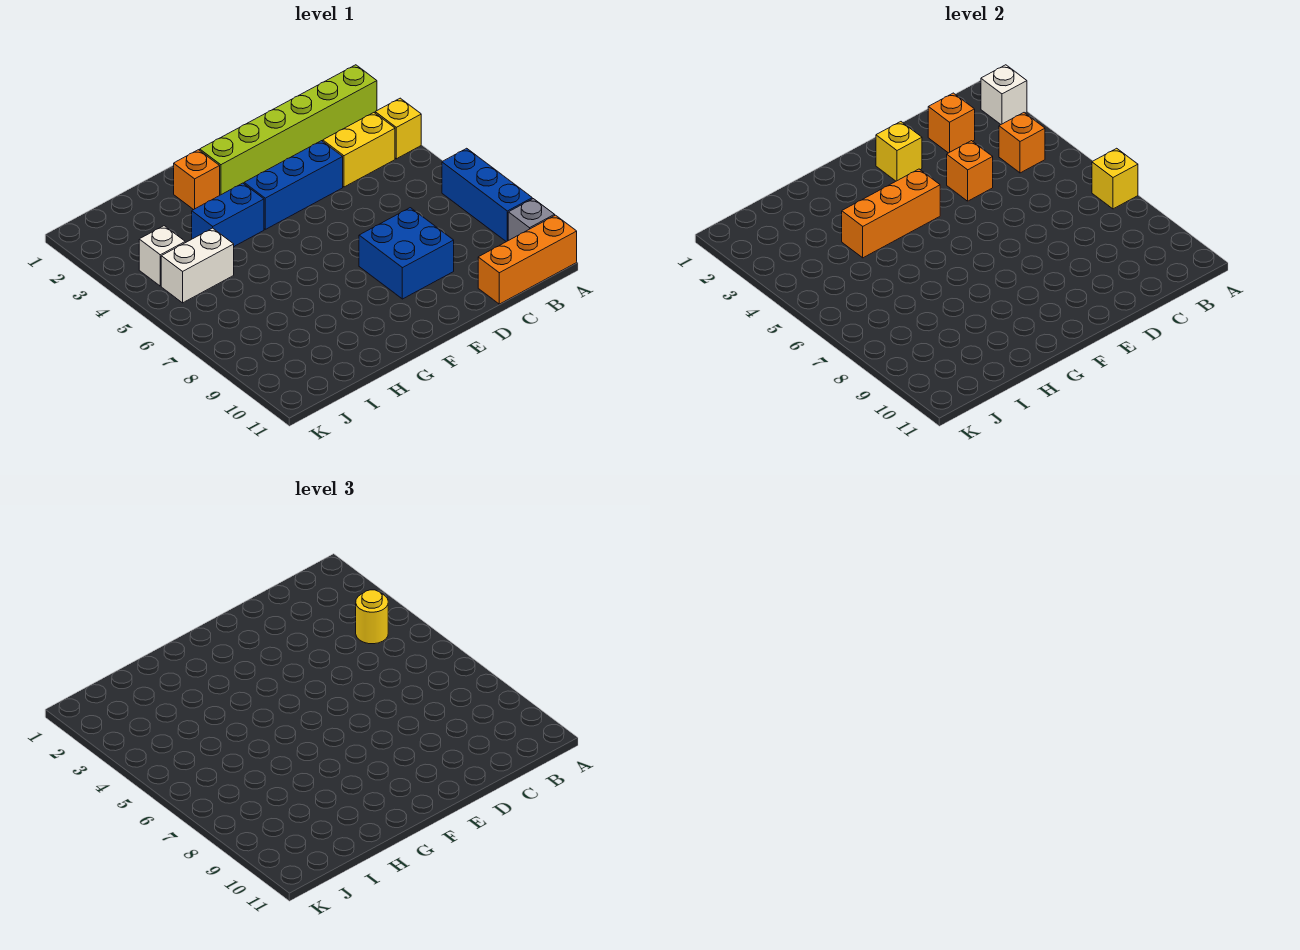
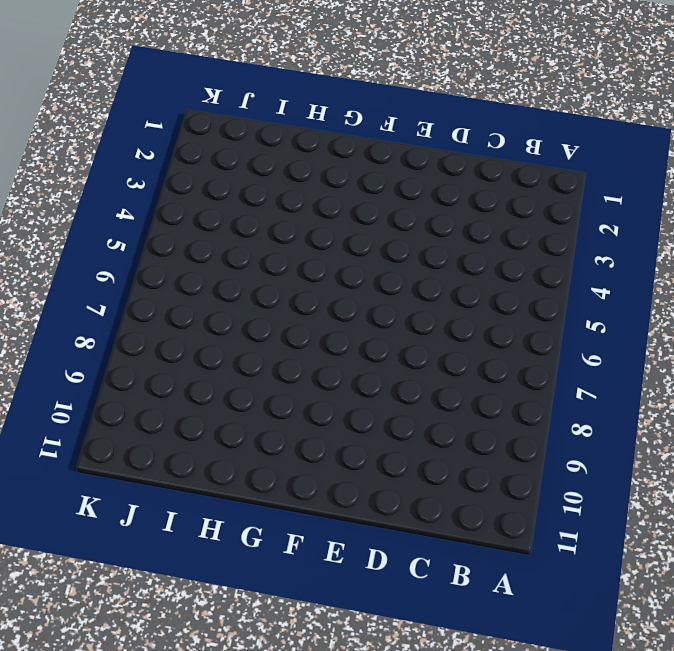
none -> lime 1x6 brick [200,65,377,195]
none -> yellow 1x1 brick [375,98,421,159]
none -> blue 1x3 brick [442,148,532,242]

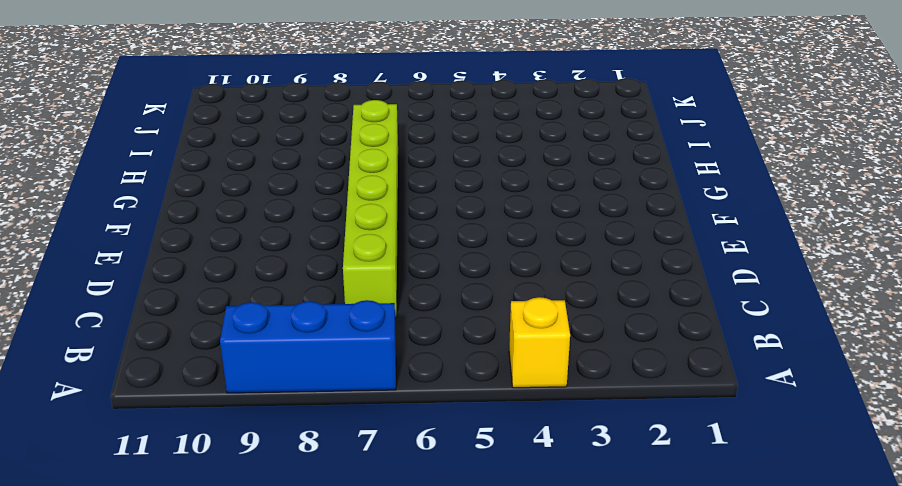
lime 1x6 brick [343,100,398,318] -> lime 1x6 brick moved to [200,65,377,195]
none -> grey 1x1 brick [508,199,555,240]
none -> orange 1x3 brick [478,215,577,304]
none -> yellow 1x2 brick [323,113,395,187]

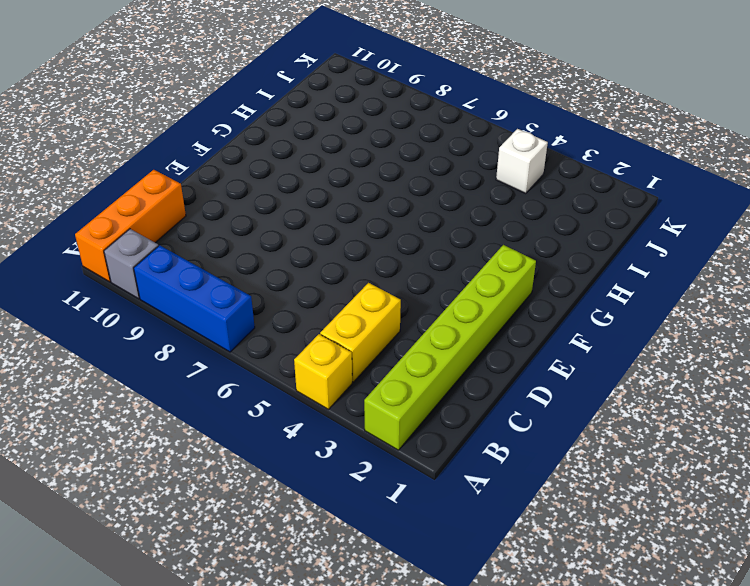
none -> blue 1x3 brick [244,141,343,229]
none -> blue 2x2 brick [359,208,454,299]
none -> orange 1x1 brick [174,150,220,210]

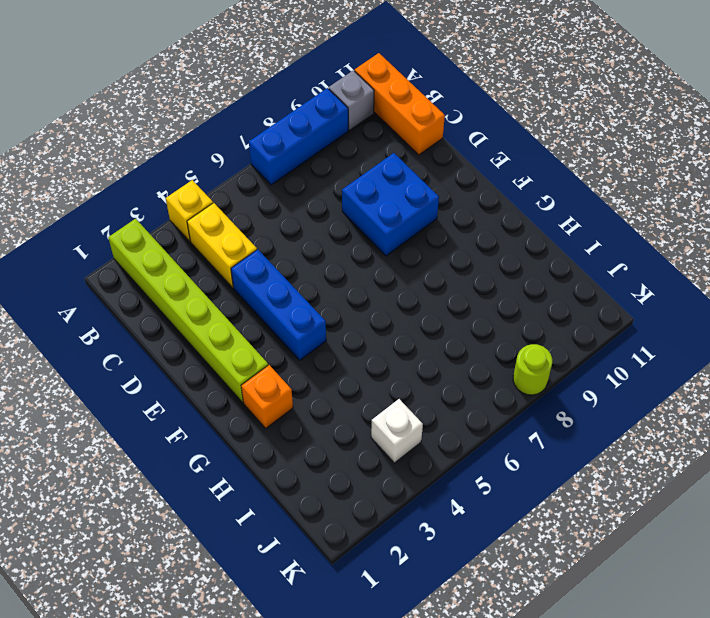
lime 1x1 round brick [513,344,552,395] -> none
none -> blue 1x2 brick [192,183,264,246]
none -> white 1x2 brick [161,228,234,303]
none -> white 1x1 brick [981,65,1027,124]

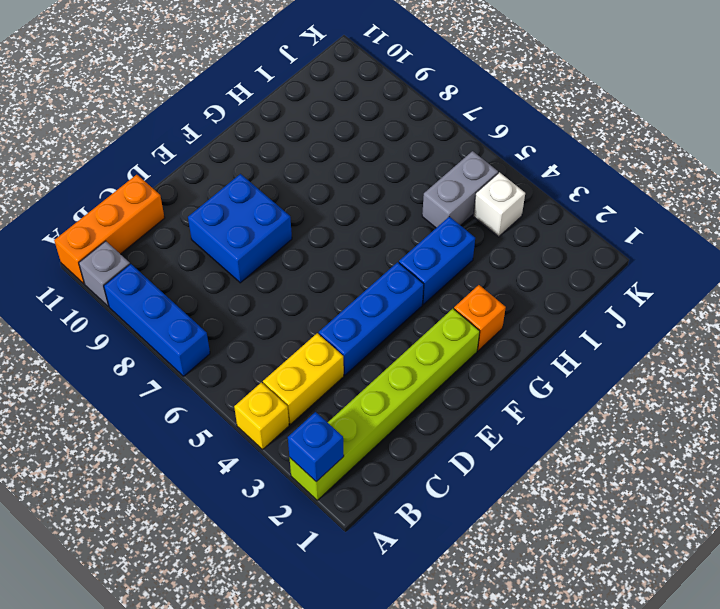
blue 1x1 brick [288,412,344,482] -> white 1x1 brick [981,65,1027,124]
grey 1x2 brick [422,151,498,228] -> white 1x2 brick [161,228,234,303]
none -> yellow 1x1 brick [1092,148,1138,209]
none -> orange 1x1 brick [999,113,1045,173]
none -> orange 1x1 brick [928,93,975,153]

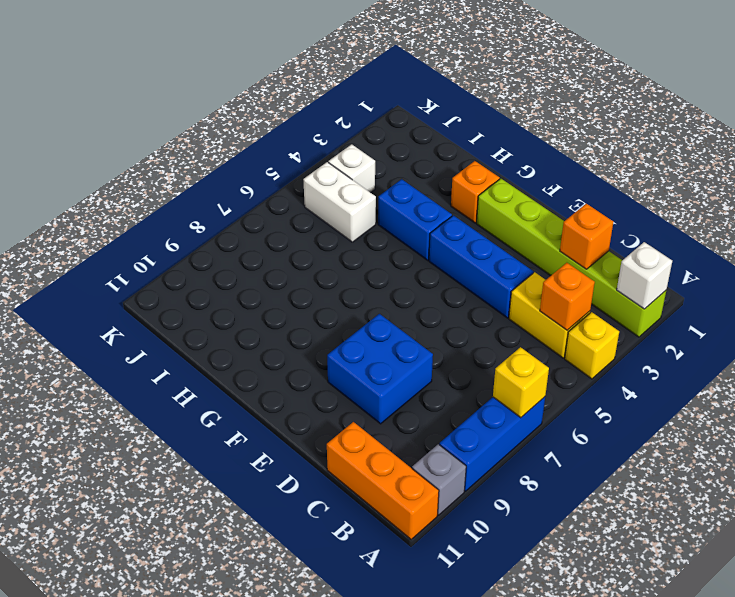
none -> orange 1x1 brick [947,141,993,201]
none -> yellow 1x1 brick [876,122,922,181]
none -> orange 1x3 brick [842,169,940,258]

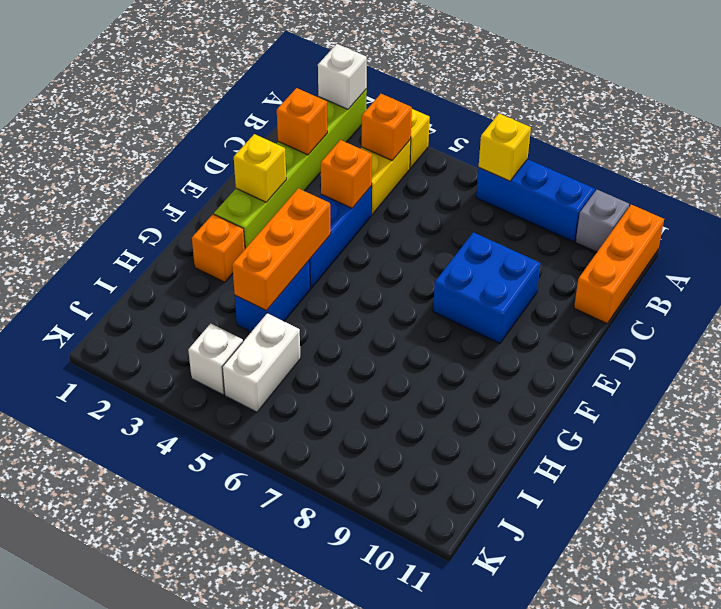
none -> yellow 1x1 round brick [356,590,388,644]

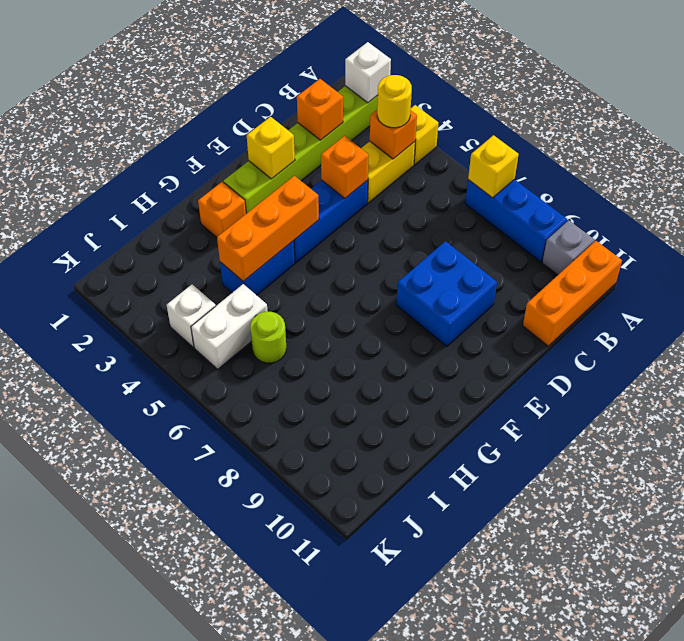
lime 1x1 round brick [250,312,286,363] -> none

